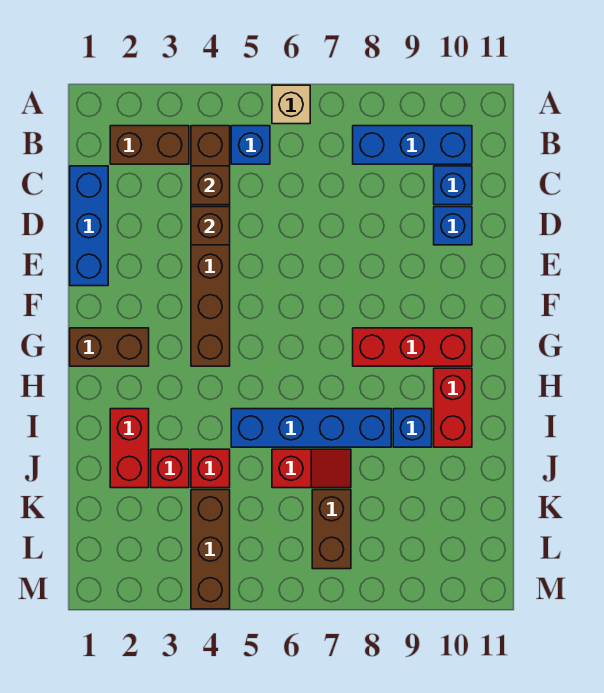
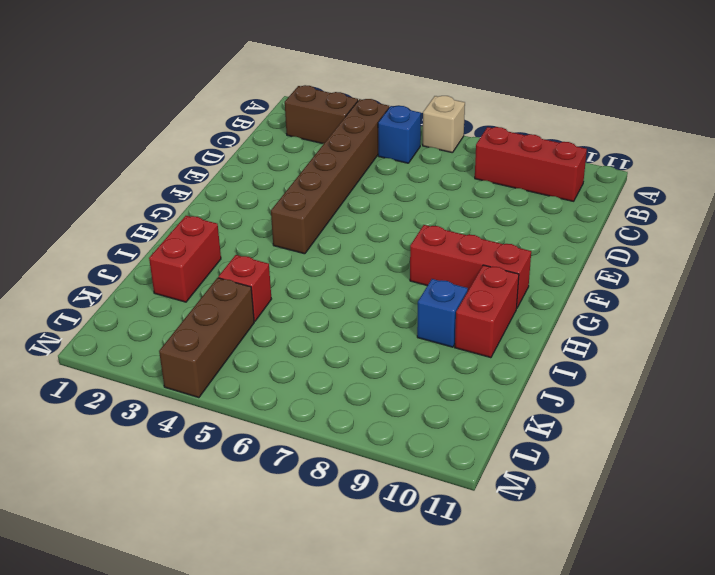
red 1x3 brick [475,127,587,201] -> blue 1x3 brick [353,126,472,164]
none -> blue 1x3 brick [70,166,108,286]
none -> blue 1x1 brick [434,166,472,205]
none -> blue 1x1 brick [434,207,472,245]

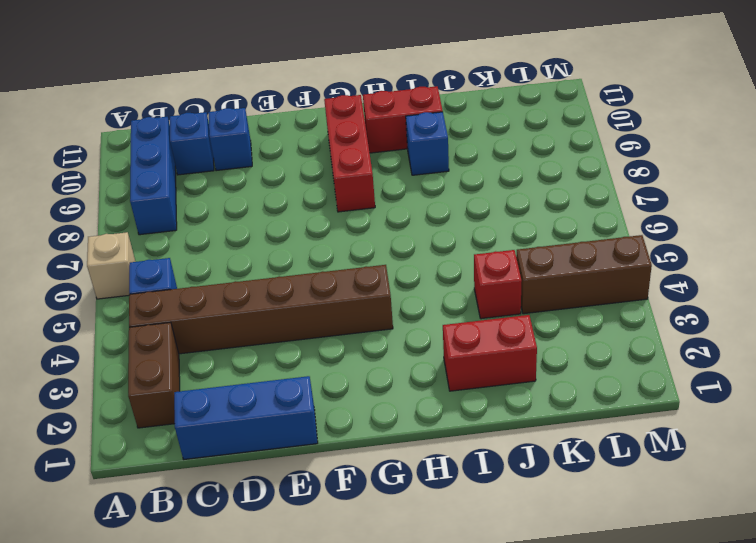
none -> brown 1x2 brick [70,328,149,366]
none -> blue 1x4 brick [231,409,391,447]
none -> red 1x1 brick [151,449,189,488]

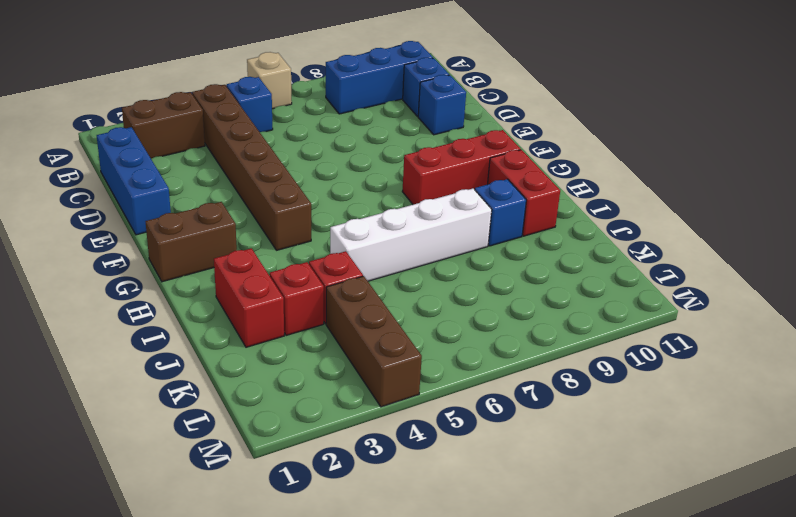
white 1x4 brick [330,189,492,281] -> blue 1x4 brick [231,409,391,447]
none -> red 1x2 slope [272,449,351,488]
none -> brown 1x2 brick [312,490,351,569]
none -> brown 1x1 brick [191,166,230,205]

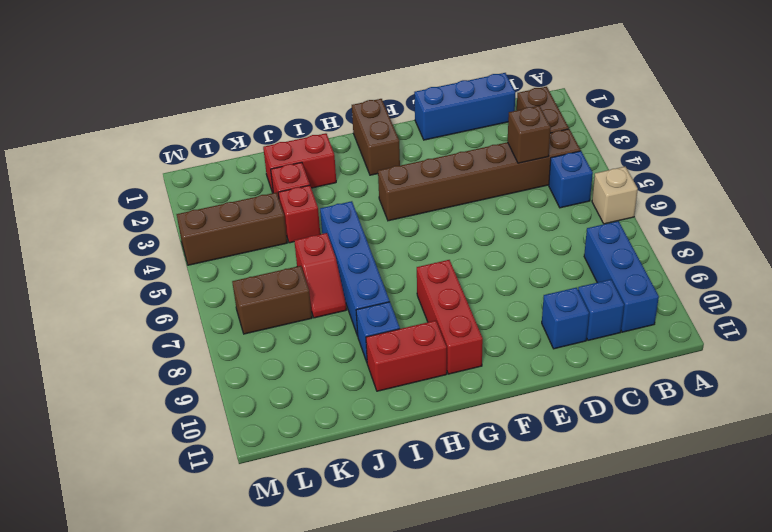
none -> brown 1x1 brick [191,207,230,245]

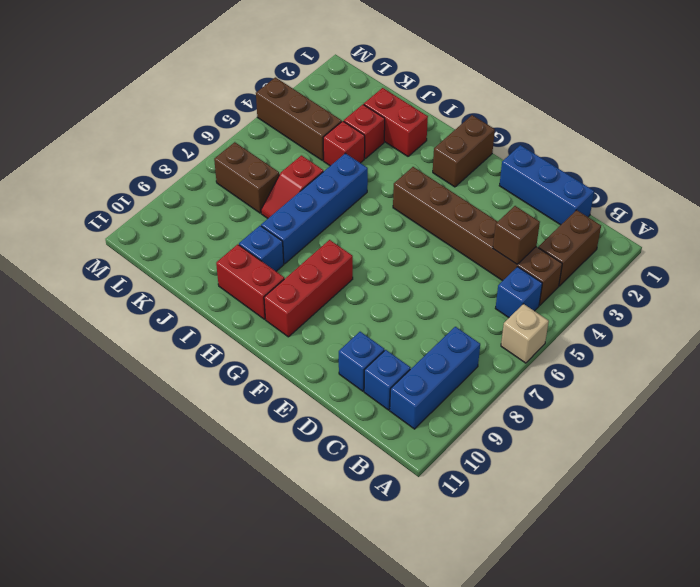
none -> brown 1x1 brick [191,207,230,245]

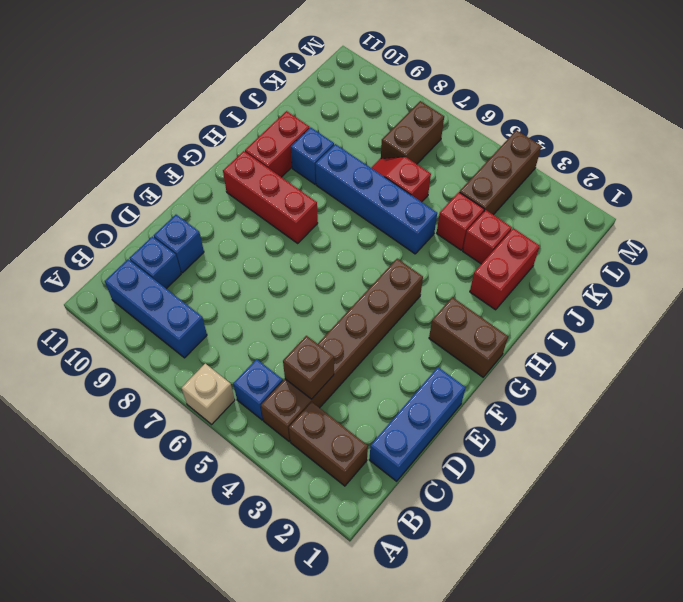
none -> brown 1x1 brick [191,207,230,245]

